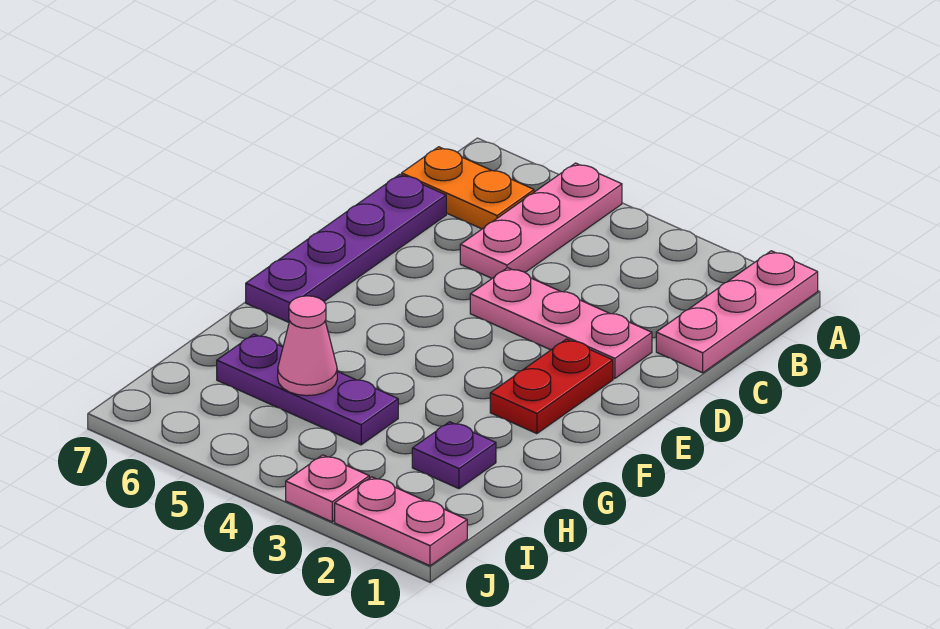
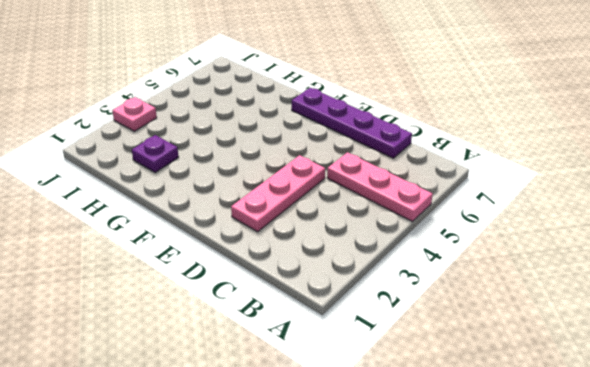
none -> pink 1x3 plate [656,251,818,373]
none -> orange 1x2 plate [402,147,534,229]

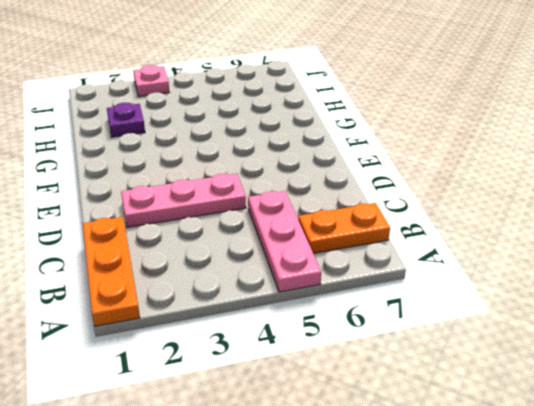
orange 1x3 plate [83,217,140,326] -> pink 1x3 plate [656,251,818,373]
none -> purple 1x4 plate [246,174,446,322]
none -> red 1x2 plate [490,339,613,434]

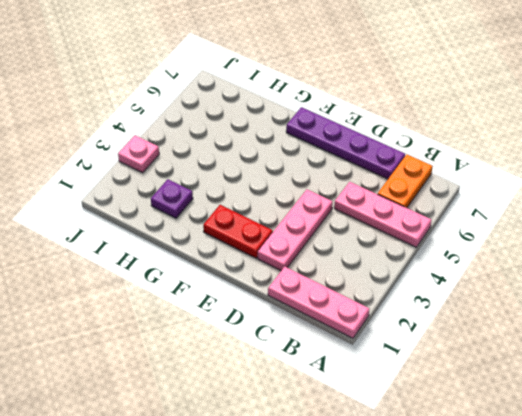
none -> purple 1x3 plate [217,334,398,445]
none -> pink 1x2 plate [335,477,467,566]

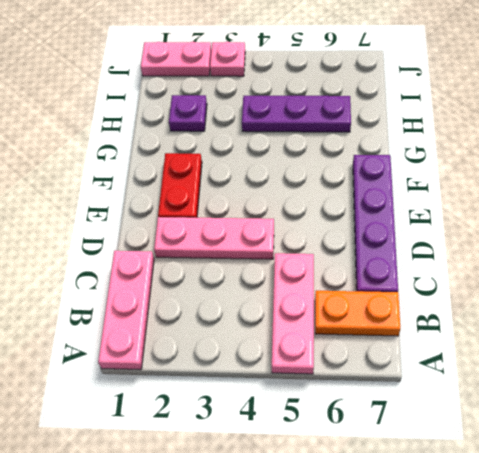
none -> pink 1x1 cone [278,296,337,396]

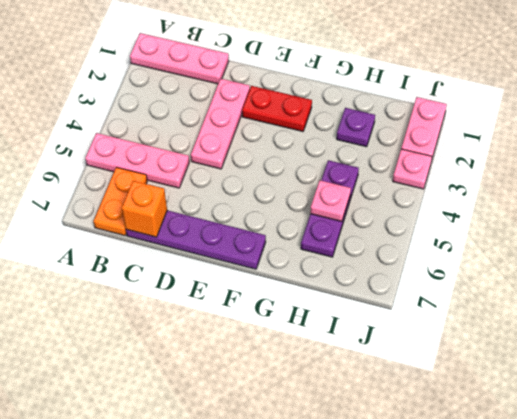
orange 1x1 brick [122,181,167,237] -> none
pink 1x1 plate [310,180,351,221] -> pink 1x1 cone [278,296,337,396]

